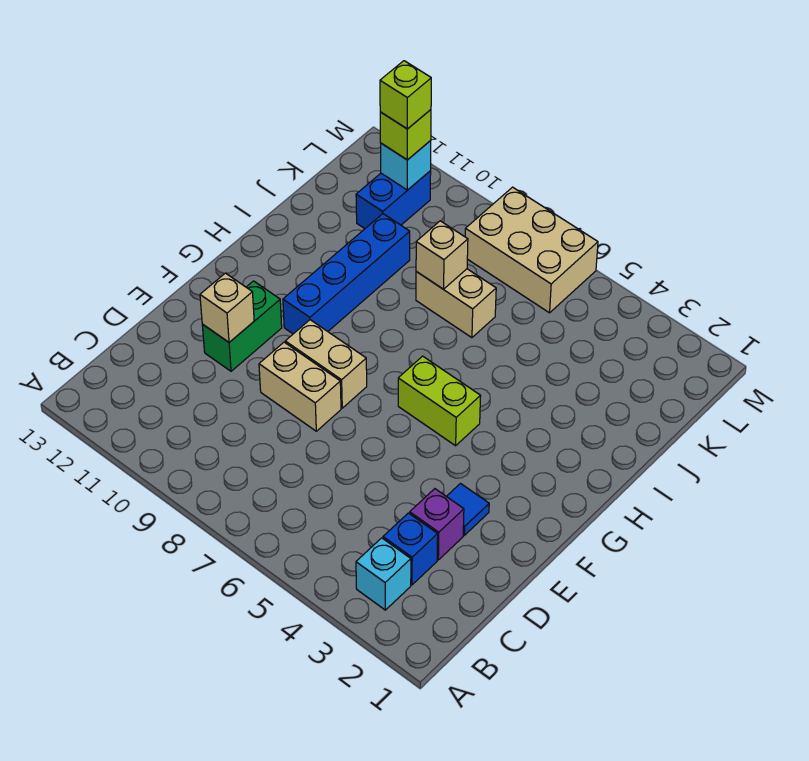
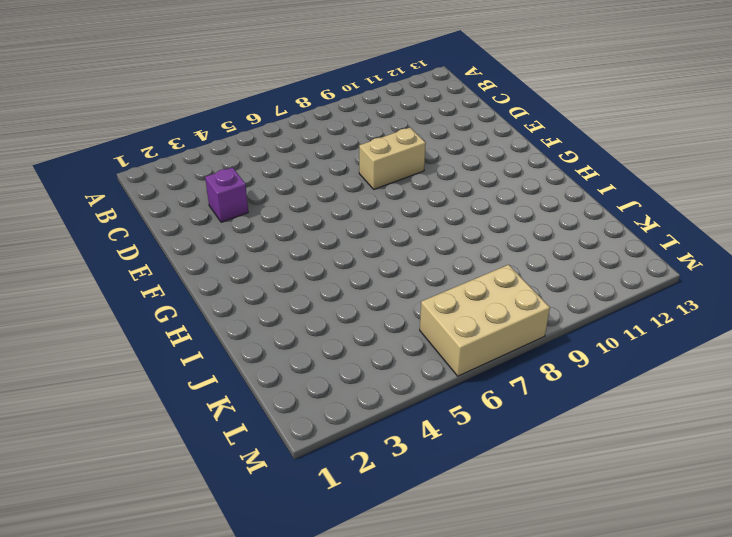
none -> cyan 1x1 brick [356,538,411,610]
none -> blue 1x1 brick [383,513,438,585]
none -> blue 1x1 tile [446,484,489,535]

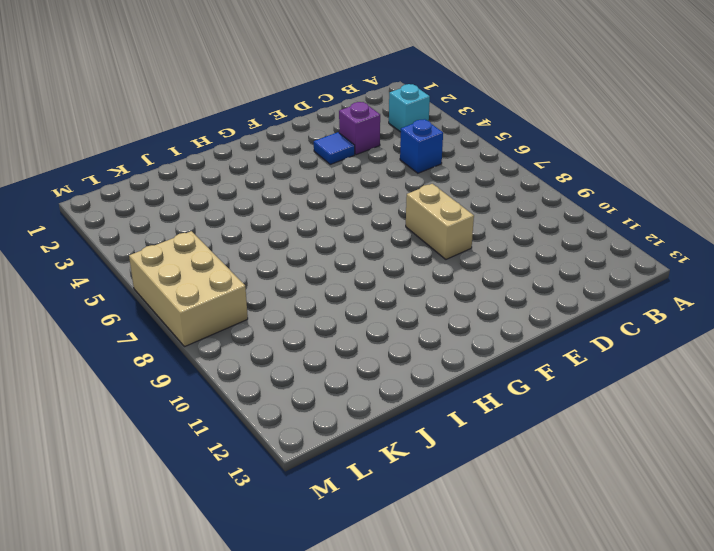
blue 1x1 brick [400,119,443,173] -> blue 1x1 brick moved to [383,513,438,585]
none -> green 1x2 brick [202,281,282,371]
none -> tan 1x2 brick [285,320,367,408]
none -> lime 1x2 brick [398,356,481,446]

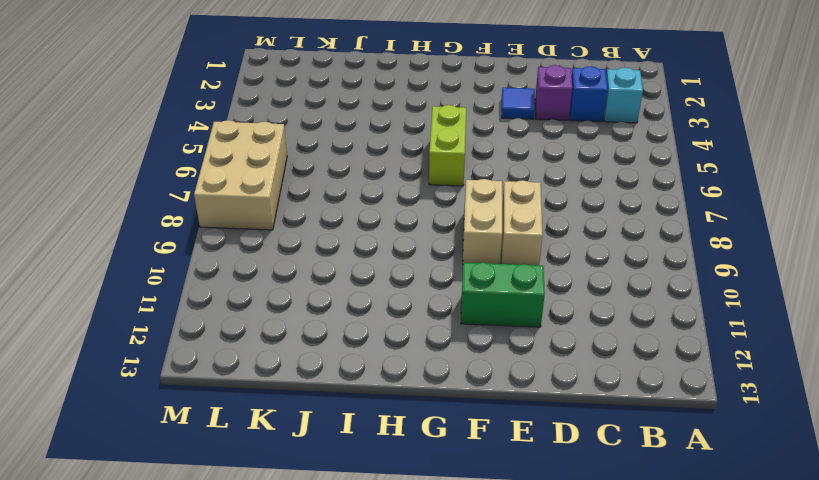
none -> blue 1x4 brick [283,214,410,334]
none -> tan 1x2 brick [416,269,496,338]
none -> blue 1x2 brick [356,171,431,229]

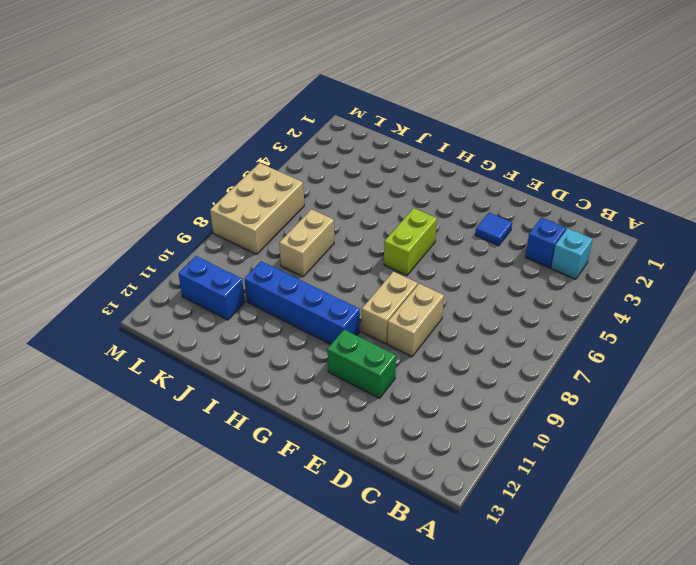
none -> purple 1x1 brick [410,489,464,560]
none -> tan 1x1 brick [200,273,254,342]
none -> tan 1x1 brick [416,221,468,289]

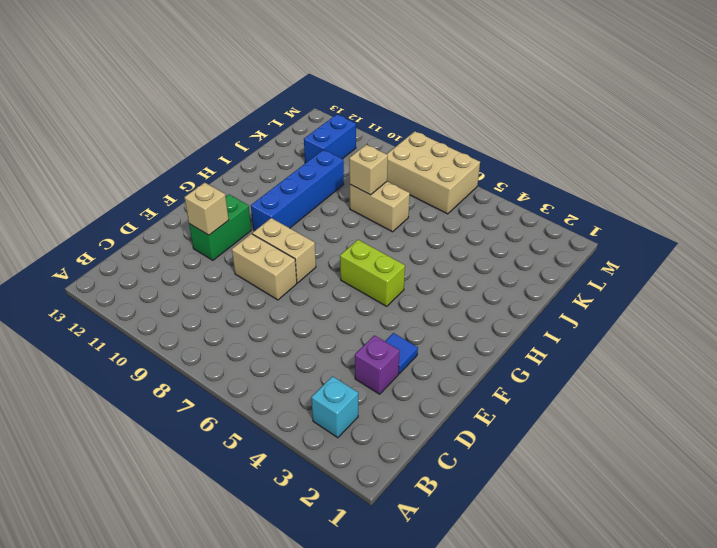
none -> blue 1x1 brick [383,513,438,585]
none -> cyan 1x1 brick [381,141,431,190]
none -> lime 1x1 brick [380,110,431,160]

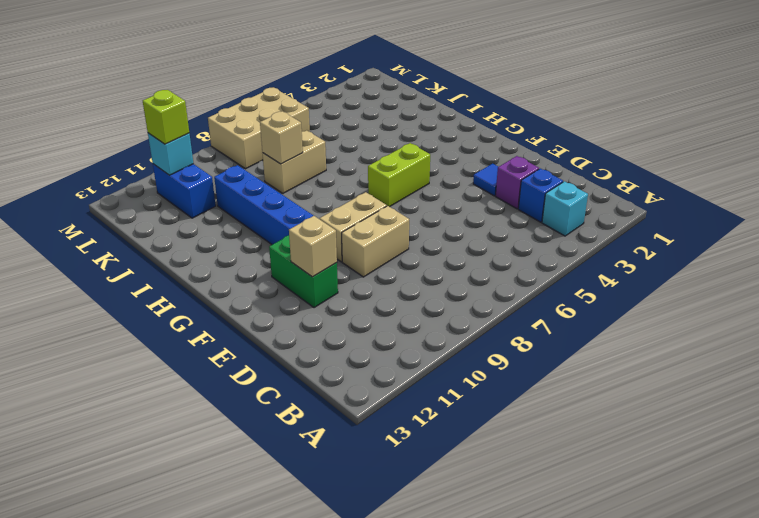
none -> lime 1x1 brick [380,61,431,129]

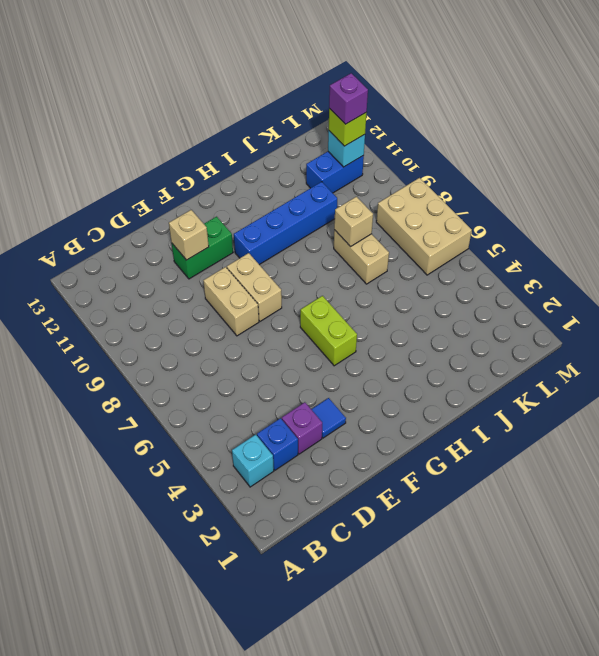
purple 1x1 brick [329,73,368,124] -> lime 1x1 brick [380,61,431,129]

